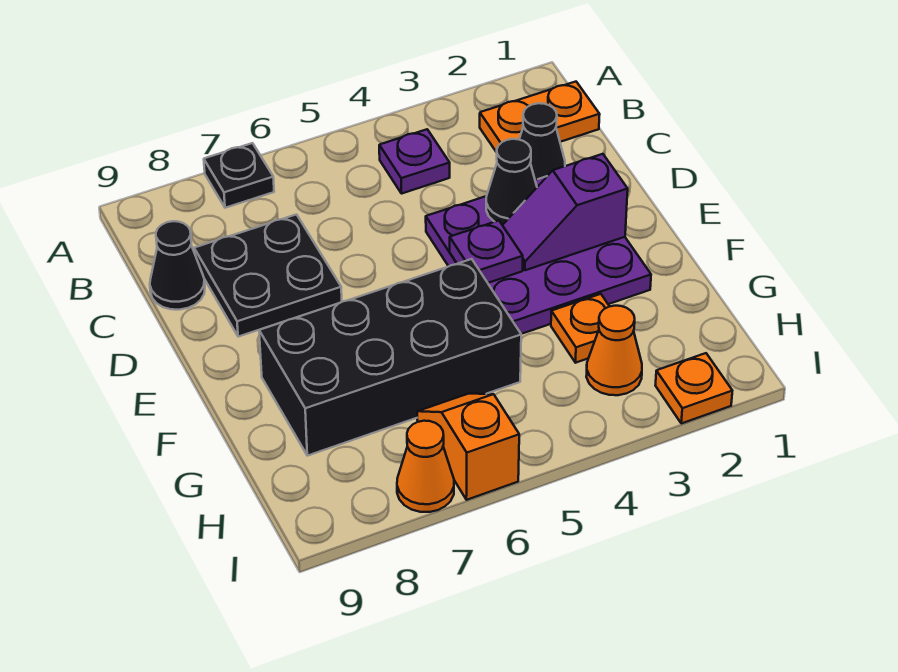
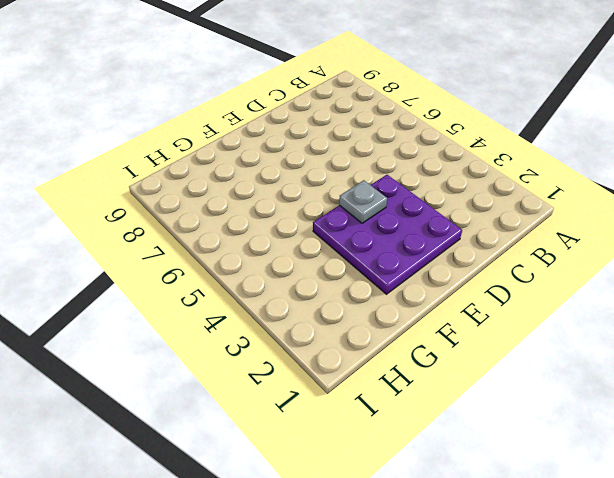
grey 1x1 plate [339,180,387,223] -> purple 1x1 plate [450,221,523,283]
none -> black 1x1 plate [204,143,274,208]
none -> orange 1x2 plate [480,82,600,152]
none -> purple 1x1 plate [379,129,450,194]

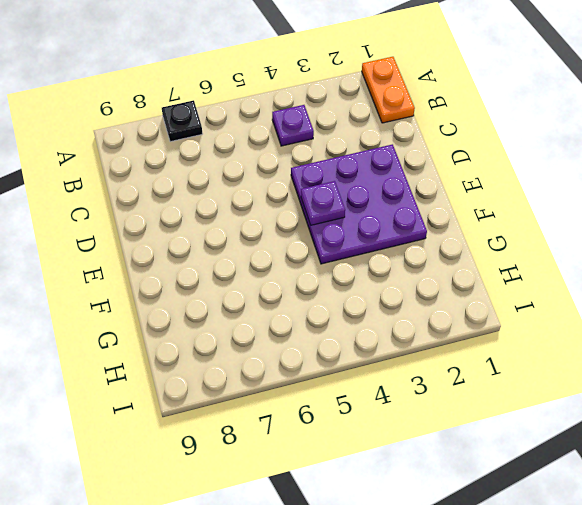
orange 1x2 plate [362,57,415,123] -> orange 1x2 plate turned to [480,82,600,152]
none -> black 1x1 cone [519,103,565,180]
none -> black 2x2 plate [194,215,342,337]
none -> black 1x1 cone [150,221,205,310]

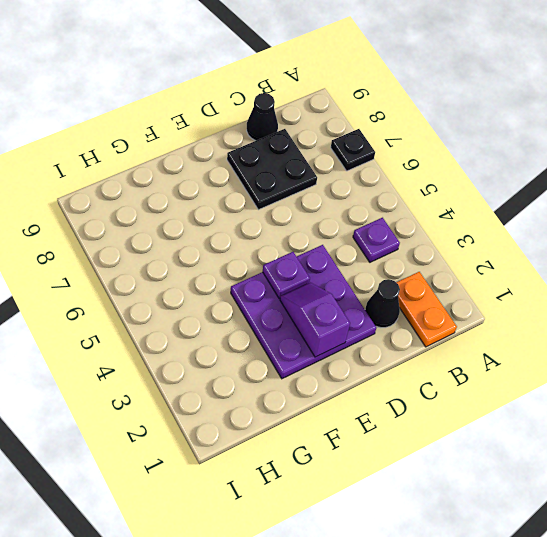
none -> black 2x4 brick [259,259,521,456]
none -> orange 1x1 plate [551,294,610,363]
none -> orange 1x1 cone [586,306,642,395]

